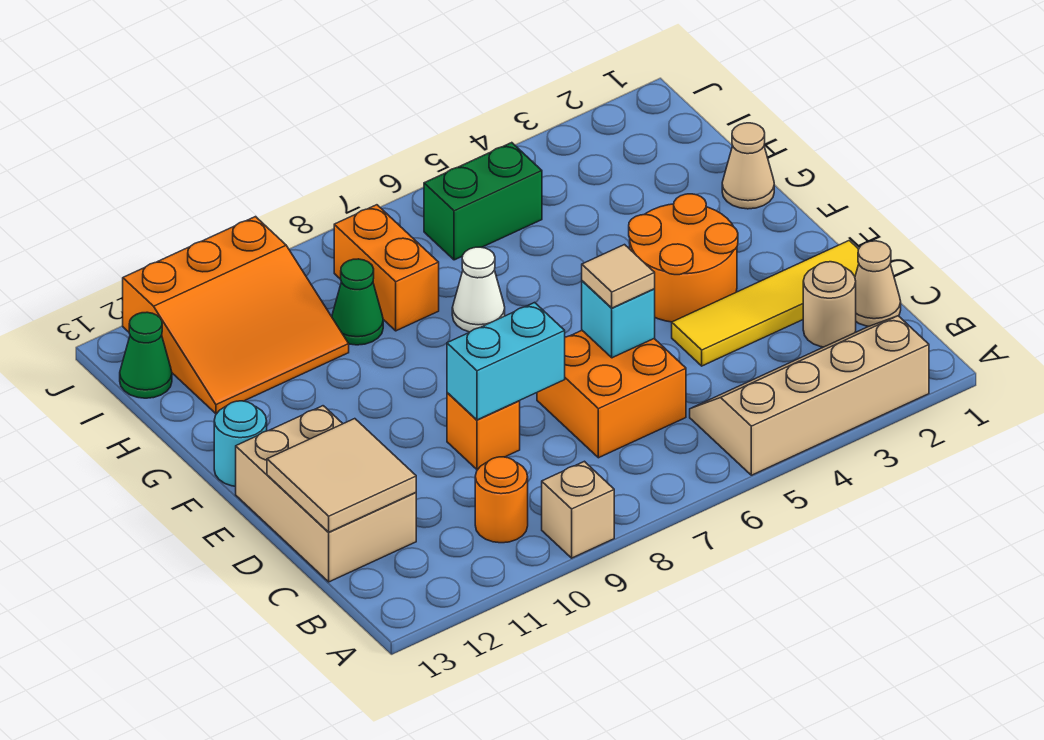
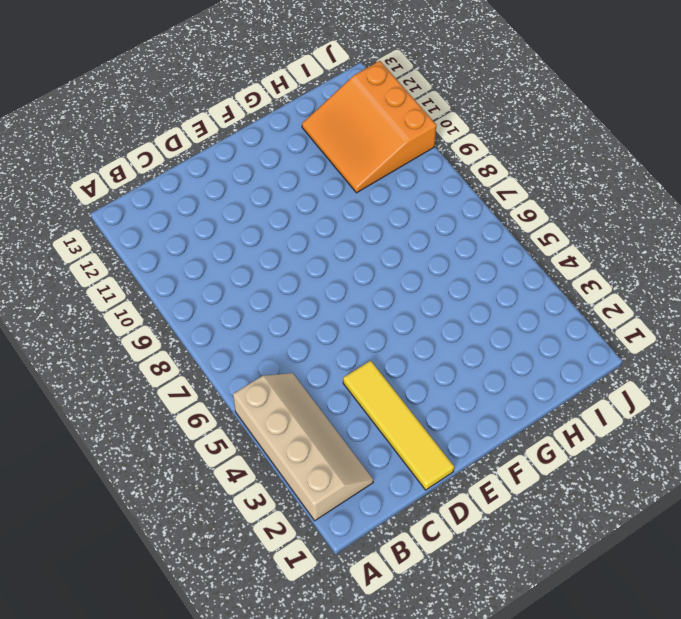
none -> tan 1x1 brick [542,461,614,558]
none -> orange 1x1 round brick [475,457,528,543]
none -> tan 1x1 cone [855,241,901,326]

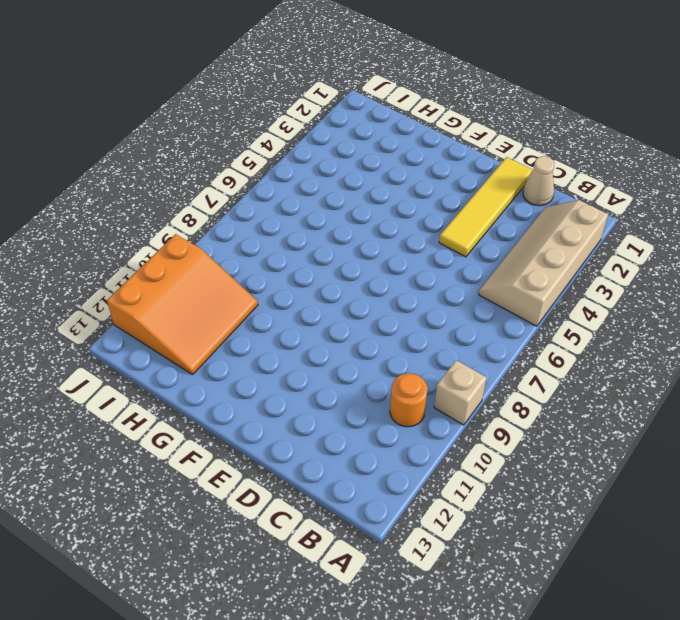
none -> tan 1x1 round brick [803,262,856,347]
none -> orange 2x2 brick [537,331,686,458]
none -> tan 2x3 brick [236,406,416,582]

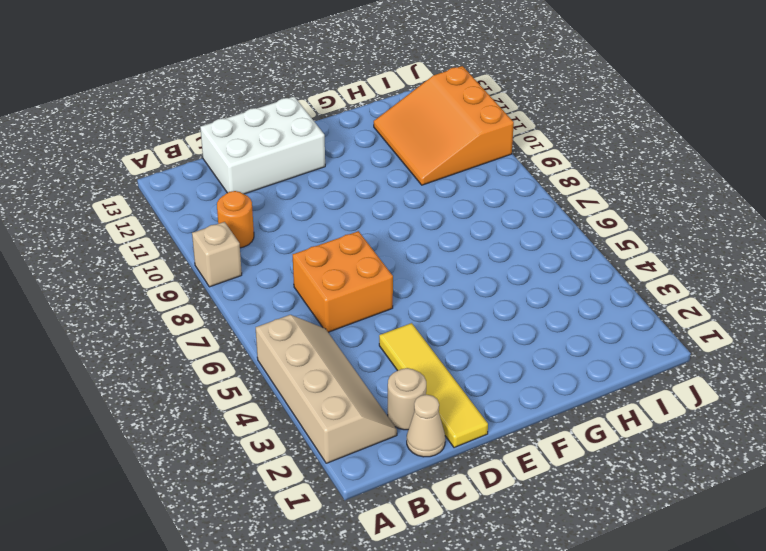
white 2x3 brick [200,97,325,194] -> tan 2x3 brick [236,406,416,582]
none -> orange 1x1 brick [447,393,520,470]
none -> orange 2x2 round brick [629,194,738,322]
none -> cyan 1x1 round brick [214,401,267,486]

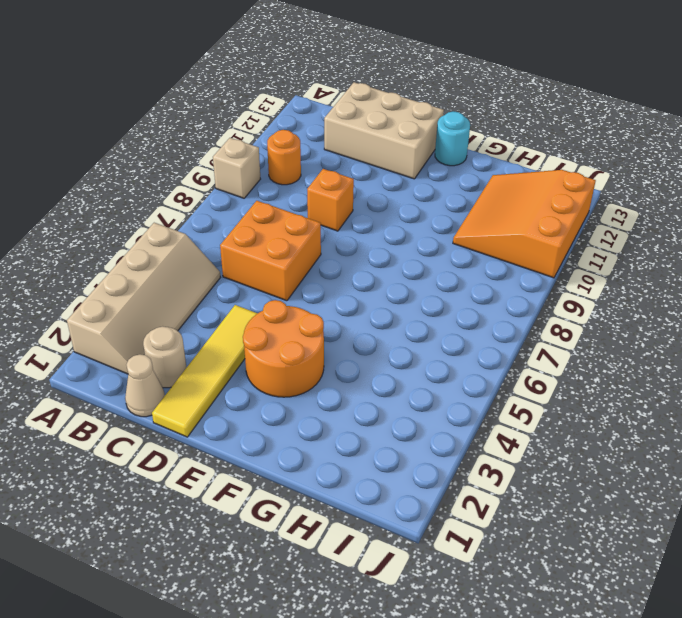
none -> tan 1x1 cone [722,123,774,209]
none -> white 1x1 cone [452,247,505,332]
none -> orange 1x2 brick [334,205,439,331]

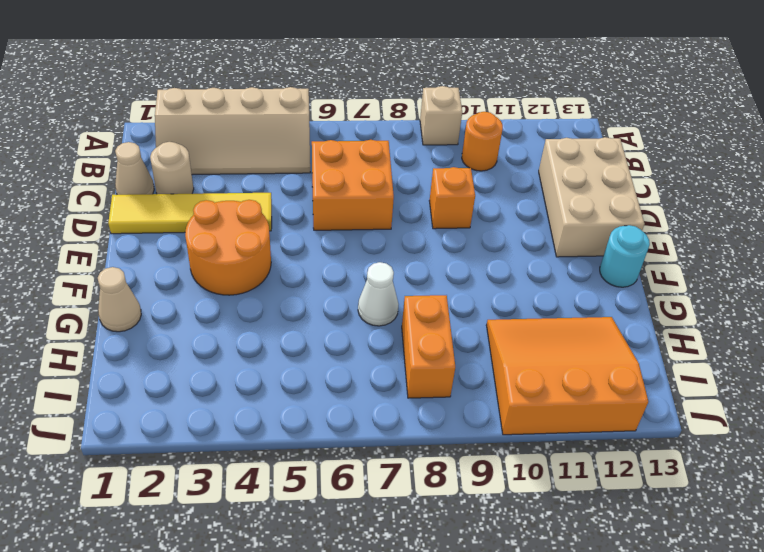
none -> green 1x1 cone [332,259,383,345]
none -> green 1x2 brick [424,143,542,260]
none -> green 1x1 cone [120,312,172,398]

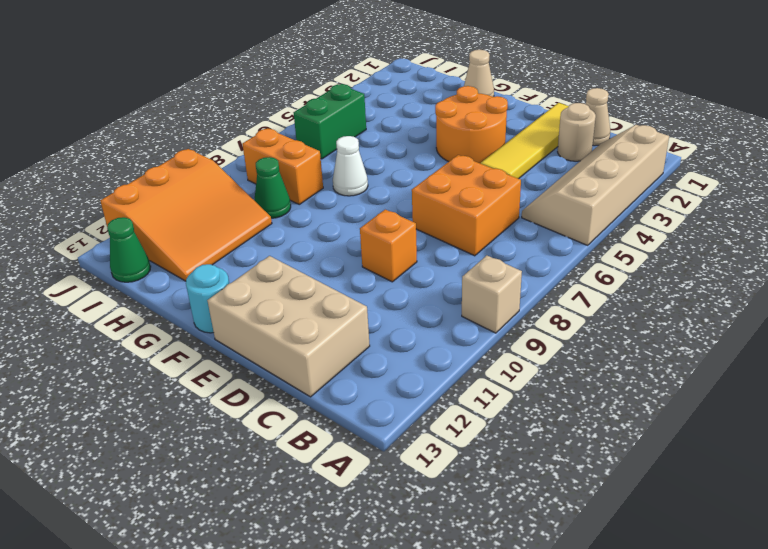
none -> orange 1x1 round brick [475,457,528,543]
none -> tan 2x2 tile [267,419,416,532]
none -> cyan 1x1 brick [582,281,655,358]

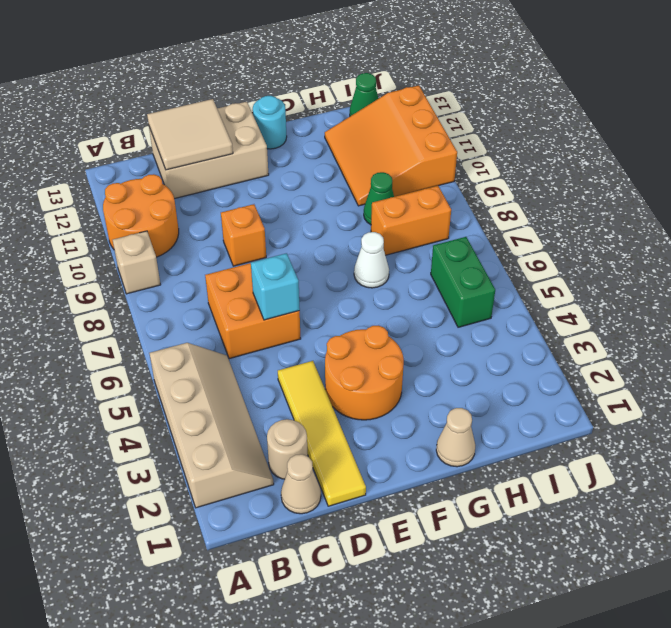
orange 2x2 round brick [103,174,179,257] -> orange 1x1 round brick [475,457,528,543]
none -> cyan 1x2 brick [447,303,565,420]
none -> tan 1x1 tile [582,245,655,308]

